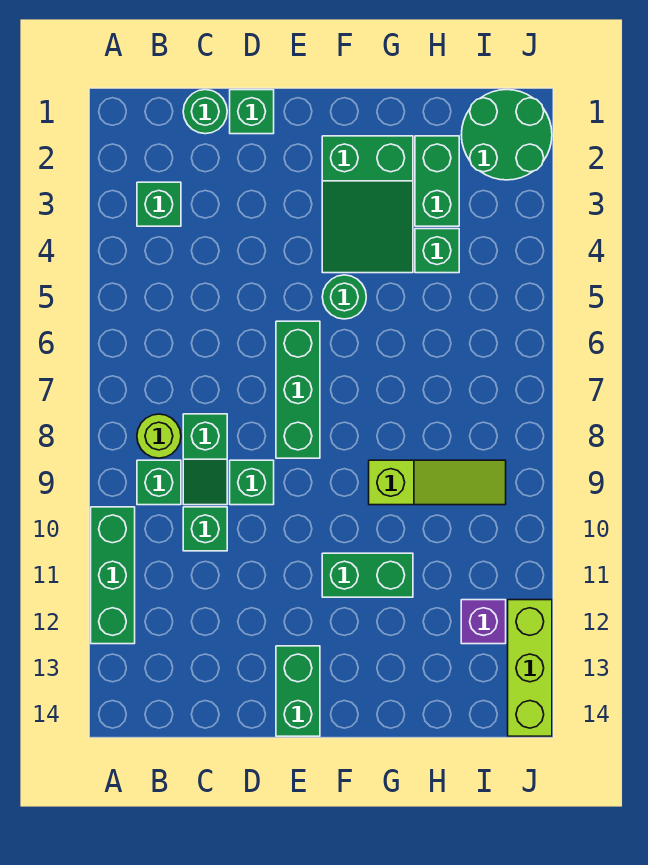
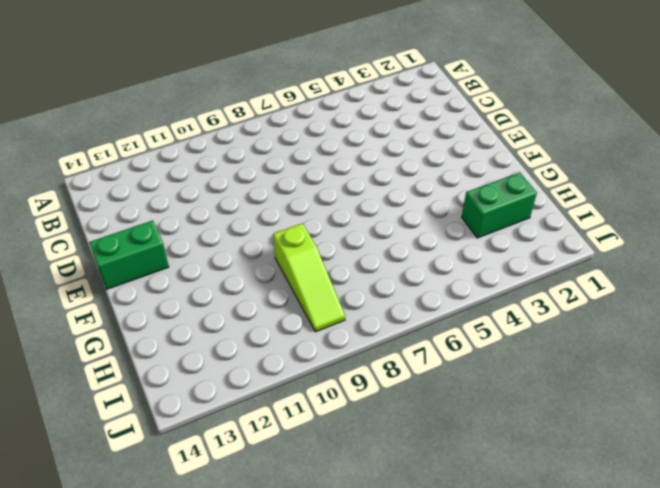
none -> green 1x3 brick [91,507,135,644]
none -> green 1x1 brick [137,182,181,226]
none -> lime 1x1 round brick [137,414,181,458]

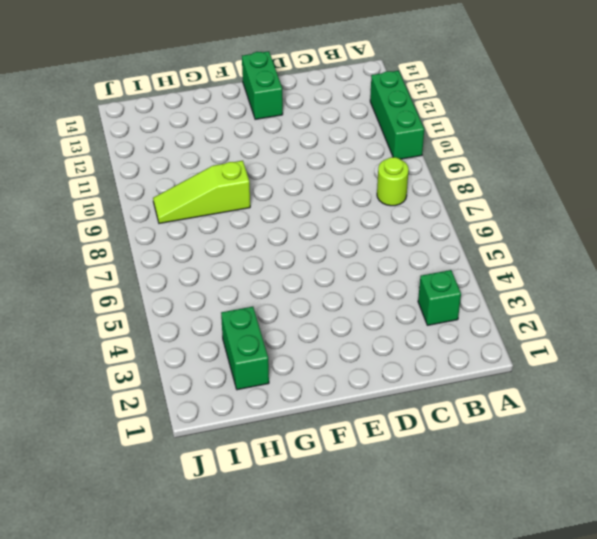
none -> green 1x1 brick [137,460,181,505]
none -> green 1x1 round brick [183,90,227,134]
none -> green 1x2 slope [183,414,227,505]

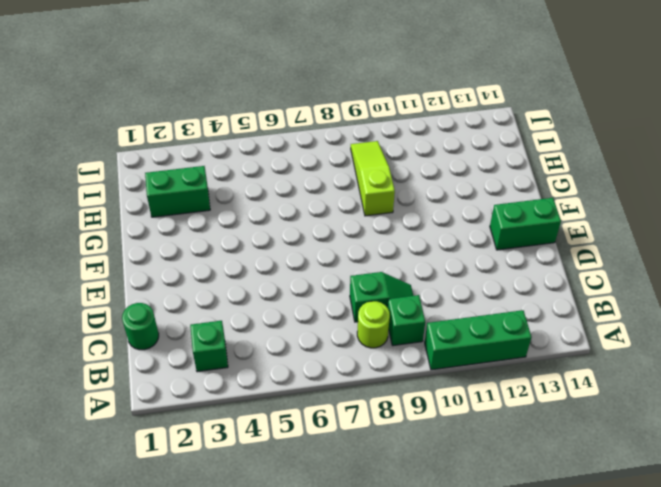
none -> green 1x1 brick [183,507,227,551]
none -> green 1x1 brick [230,90,274,134]
none -> green 1x1 brick [230,460,274,505]

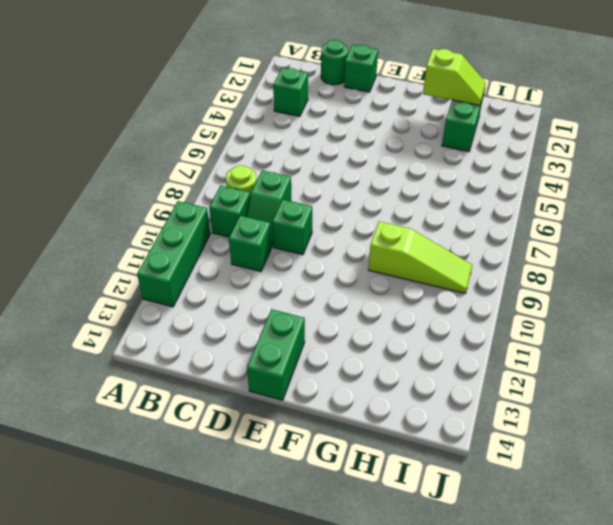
lime 1x2 slope [423,49,486,105] -> none
none -> green 1x3 brick [276,321,320,458]
none -> green 2x3 slope [322,136,413,273]
none -> green 1x1 round brick [322,275,366,319]

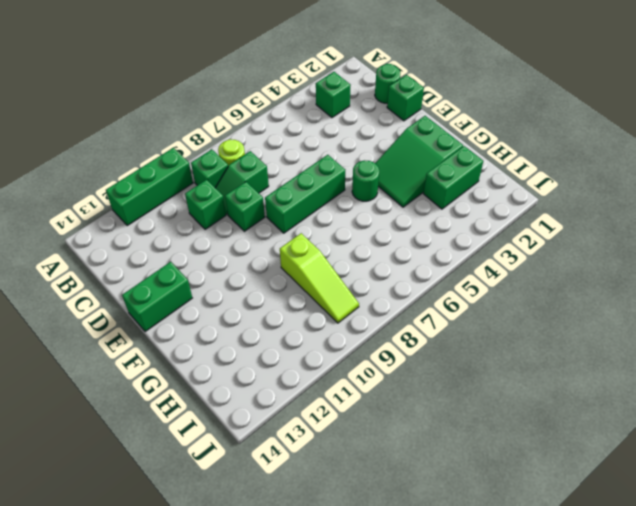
none -> green 1x2 brick [322,553,413,597]
none -> green 1x1 brick [415,229,459,273]
none -> green 2x2 round brick [461,90,552,180]

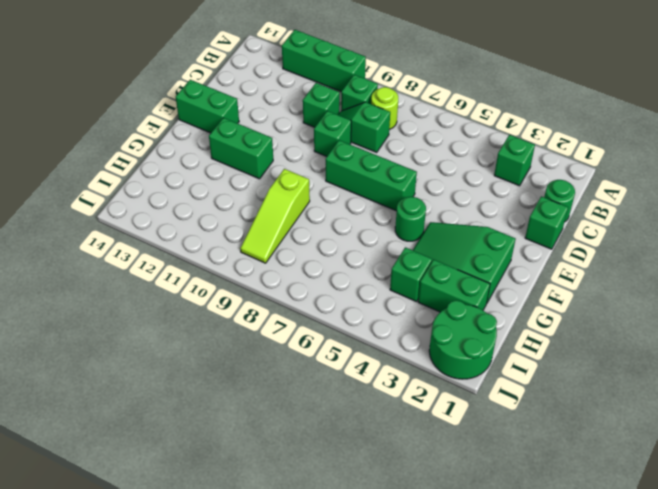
green 1x2 brick [209,118,273,179] -> green 1x2 brick turned to [322,553,413,597]
none -> purple 1x1 brick [461,600,506,644]
none -> lime 1x3 brick [508,600,552,736]

